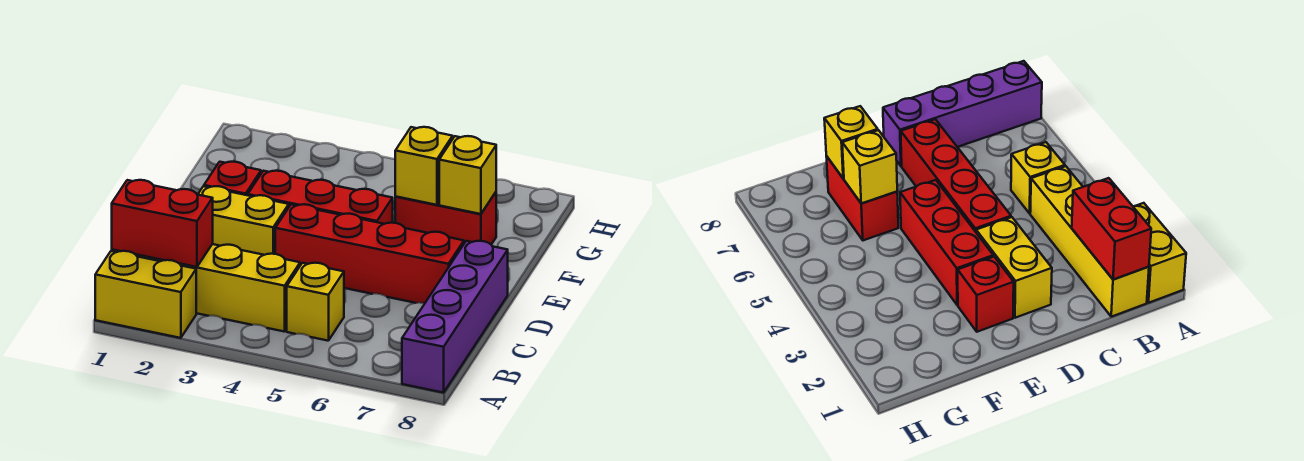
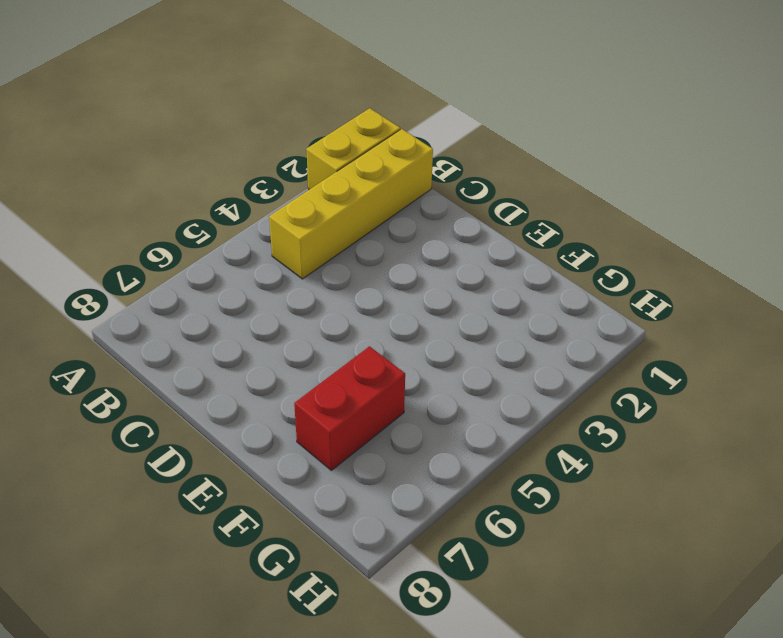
none -> purple 1x4 brick [402,241,508,393]
none -> yellow 1x1 brick [287,263,344,341]
none -> yellow 1x2 brick [198,186,289,255]

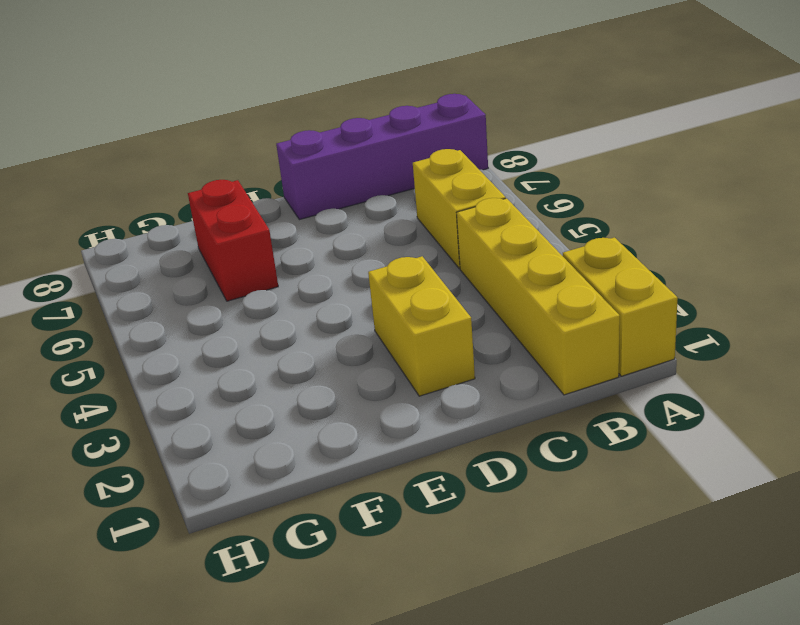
yellow 1x2 brick [413,149,506,268] -> yellow 1x1 brick [287,263,344,341]
none -> red 1x4 brick [275,204,464,303]
none -> red 1x1 brick [204,162,261,195]
none -> red 1x3 brick [248,171,393,224]

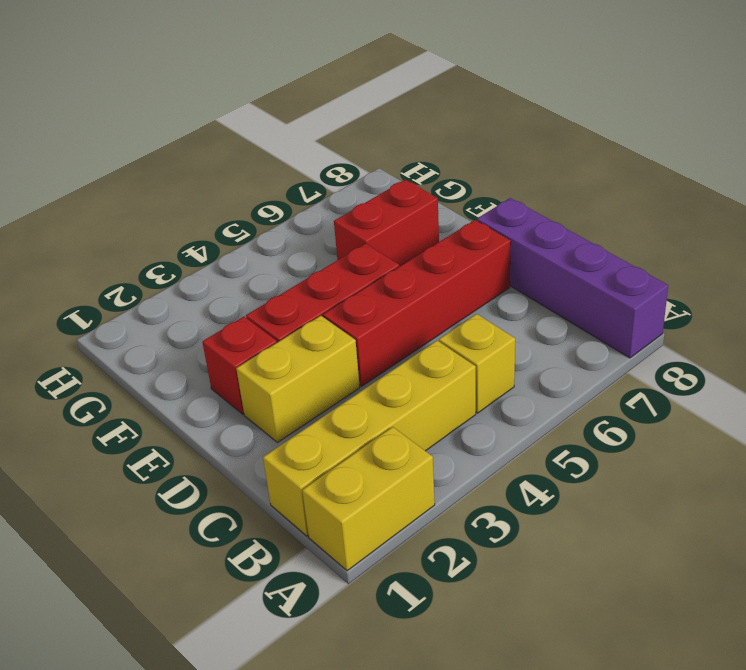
none -> red 1x2 brick [112,180,213,267]
none -> yellow 1x1 brick [395,127,453,205]
none -> yellow 1x1 brick [439,136,496,214]

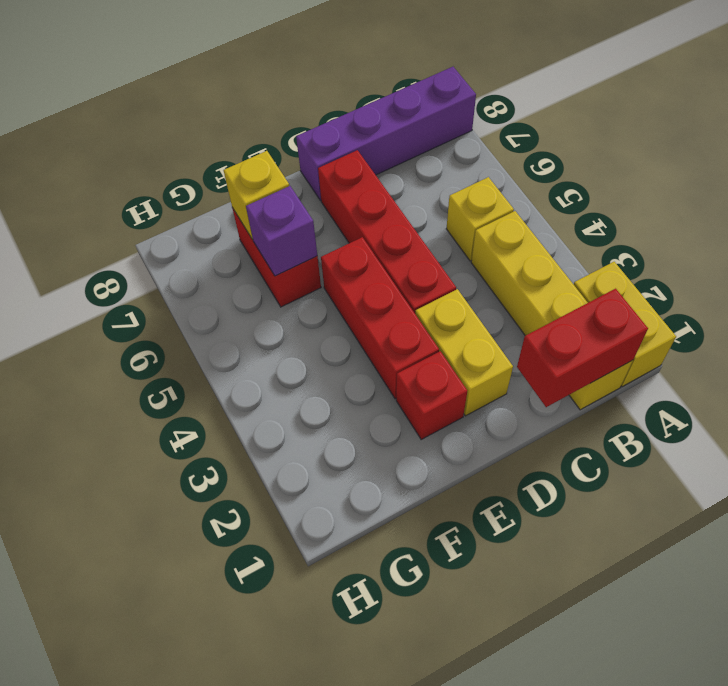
red 1x2 brick [517,289,648,407] -> red 1x2 brick turned to [112,180,213,267]
purple 1x1 brick [246,186,317,276] -> yellow 1x1 brick [395,127,453,205]

